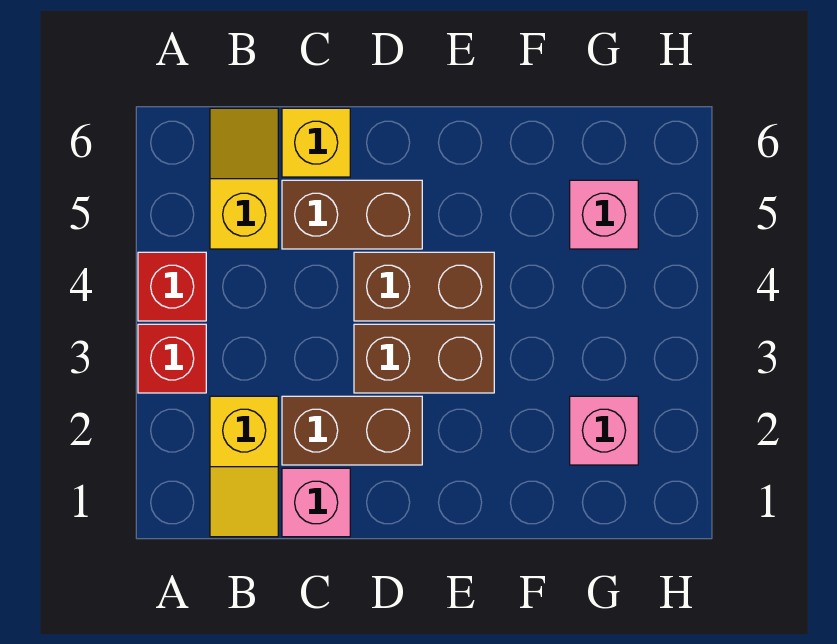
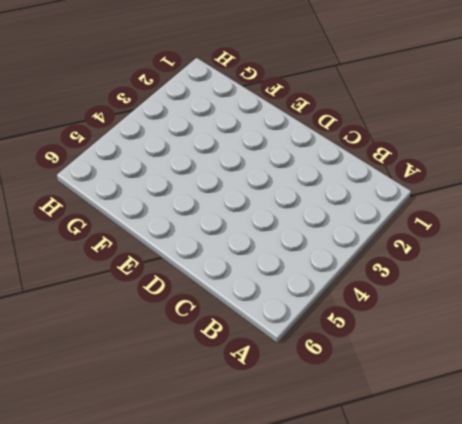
none -> red 1x1 brick [138,324,206,393]
none -> red 1x1 brick [138,252,206,321]
none -> yellow 1x2 slope [210,396,278,537]

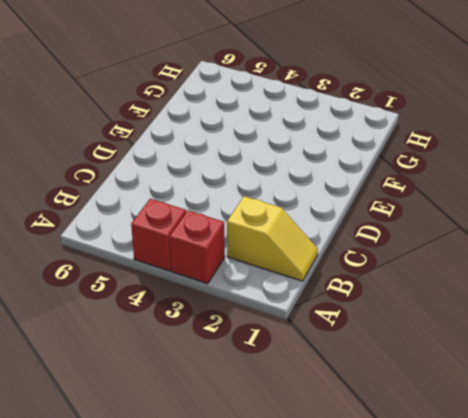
none -> yellow 1x2 slope [210,108,278,249]
none -> pink 1x1 brick [282,468,350,537]
none -> brown 1x2 brick [282,396,422,465]

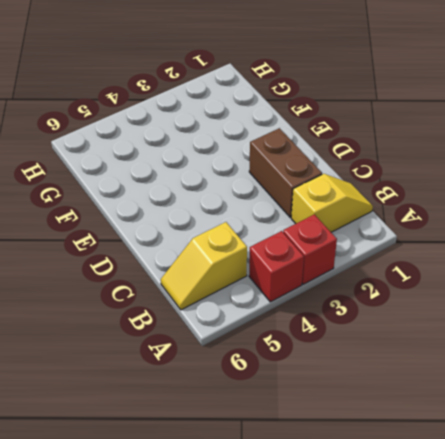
none -> pink 1x1 brick [282,468,350,537]
none -> brown 1x2 brick [282,180,422,249]
none -> yellow 1x1 brick [282,108,350,177]

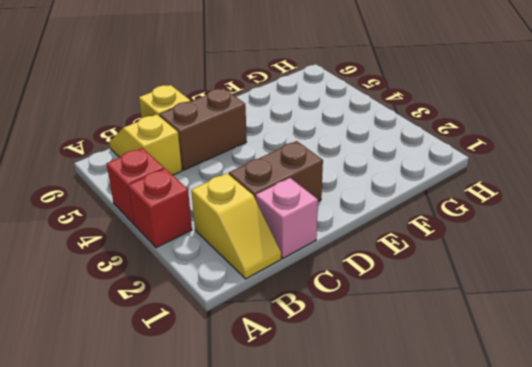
none -> brown 1x2 brick [354,324,494,393]
none -> brown 1x2 brick [354,252,494,321]
none -> pink 1x1 brick [570,396,638,465]

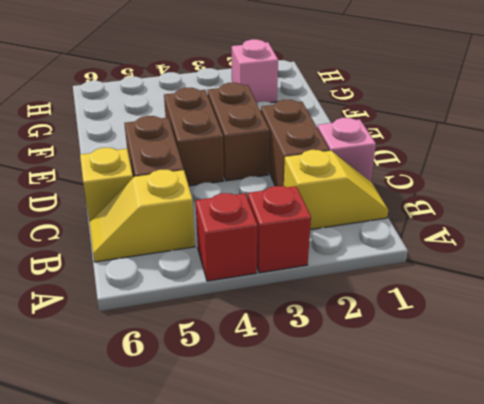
none -> pink 1x1 brick [570,180,638,249]

